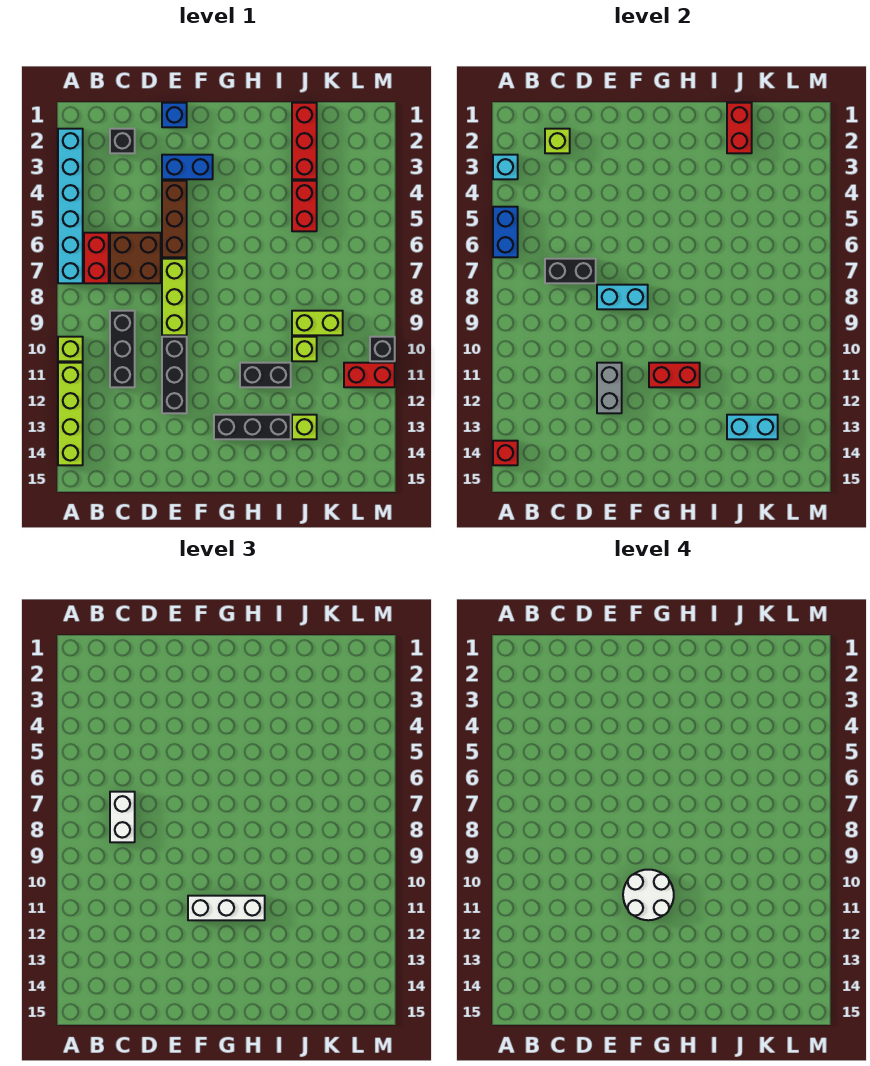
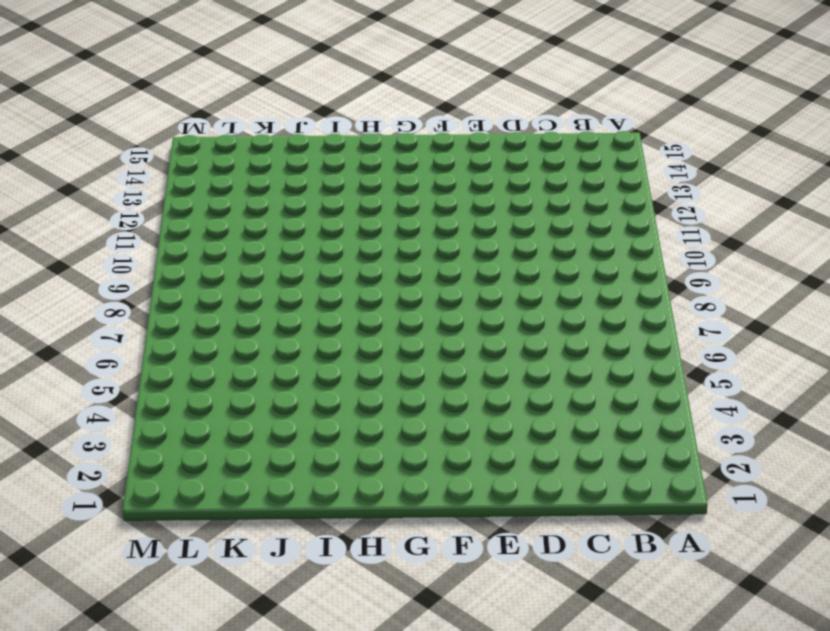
none -> cyan 1x6 brick [58,129,83,283]
none -> lime 1x1 brick [58,337,83,361]
none -> lime 1x4 brick [58,363,83,465]
none -> red 1x2 brick [84,233,109,283]

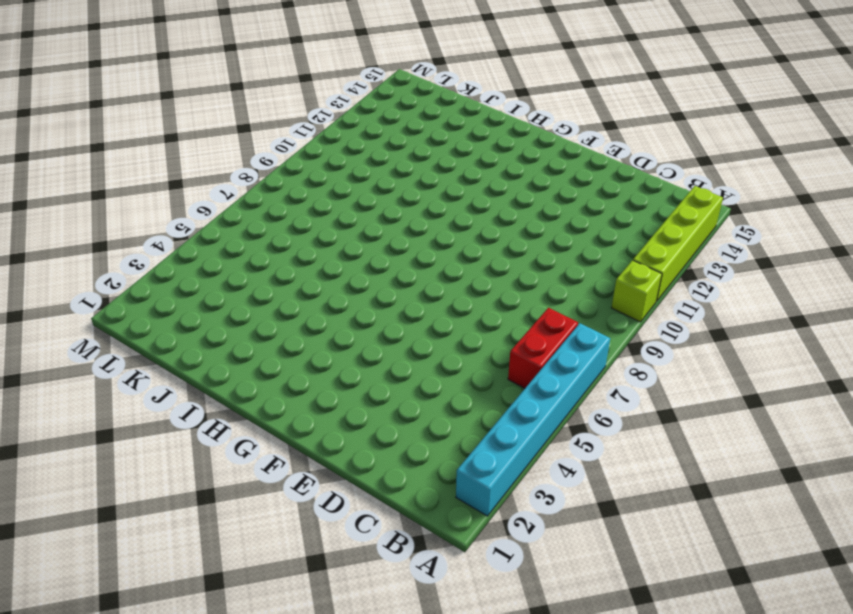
none -> black 1x1 brick [110,129,135,153]
none -> brown 2x2 brick [110,233,161,283]
none -> black 1x3 brick [110,311,135,387]
none -> blue 1x1 brick [162,103,187,127]

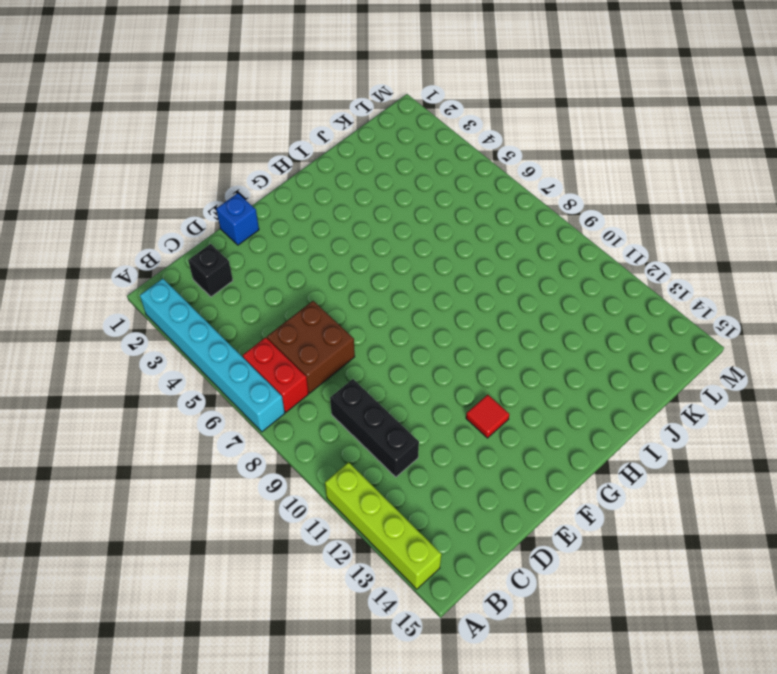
red 1x1 tile [466,395,509,438] -> none
none -> lime 1x1 brick [58,337,83,361]
none -> blue 1x2 brick [162,155,213,179]
none -> brown 1x3 brick [162,181,187,257]
none -> lime 1x3 brick [162,259,187,335]

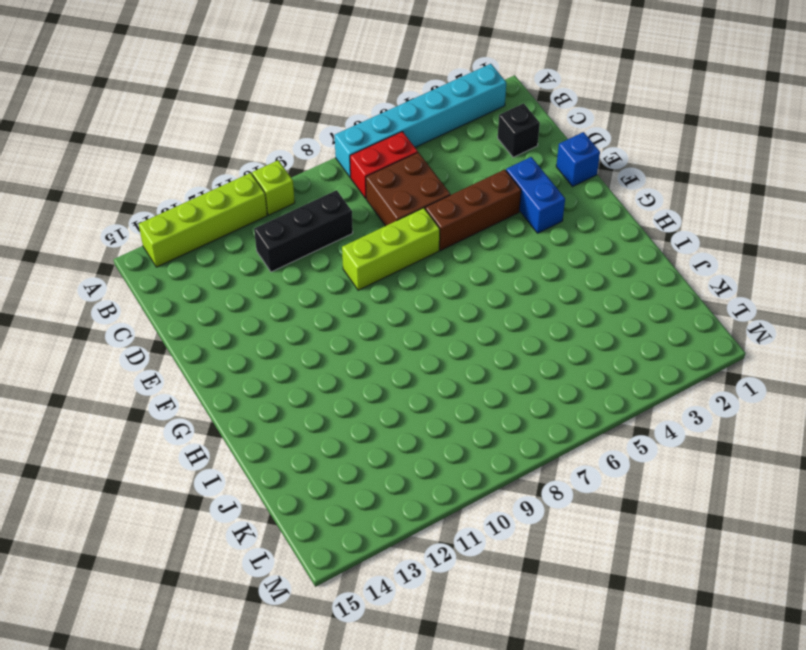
none -> black 1x3 brick [162,337,187,413]
none -> black 1x3 brick [214,415,291,439]
none -> black 1x2 brick [240,363,291,387]
none -> red 1x3 brick [292,103,317,179]

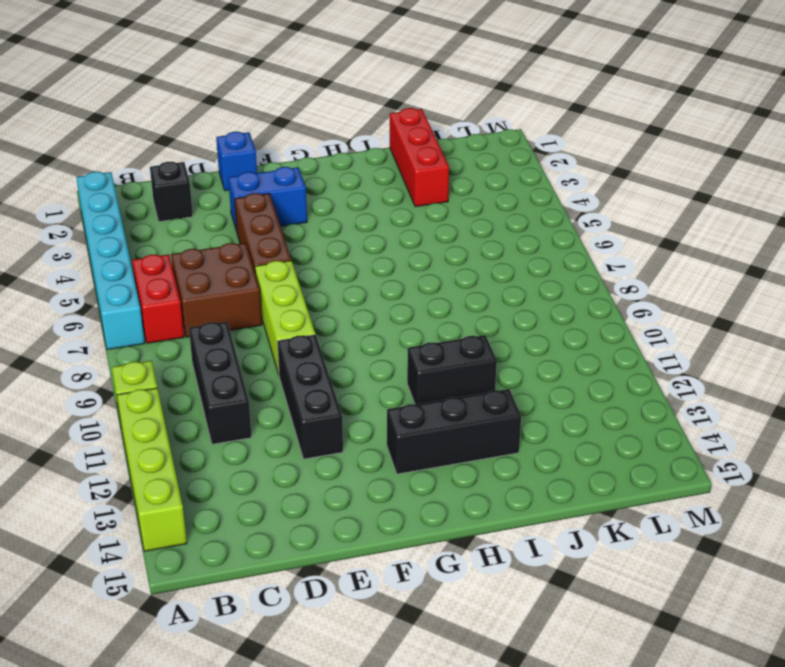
none -> red 1x2 brick [292,181,317,231]
none -> lime 1x2 brick [292,311,343,335]
none -> lime 1x1 brick [292,337,317,361]
none -> lime 1x1 brick [292,415,317,439]

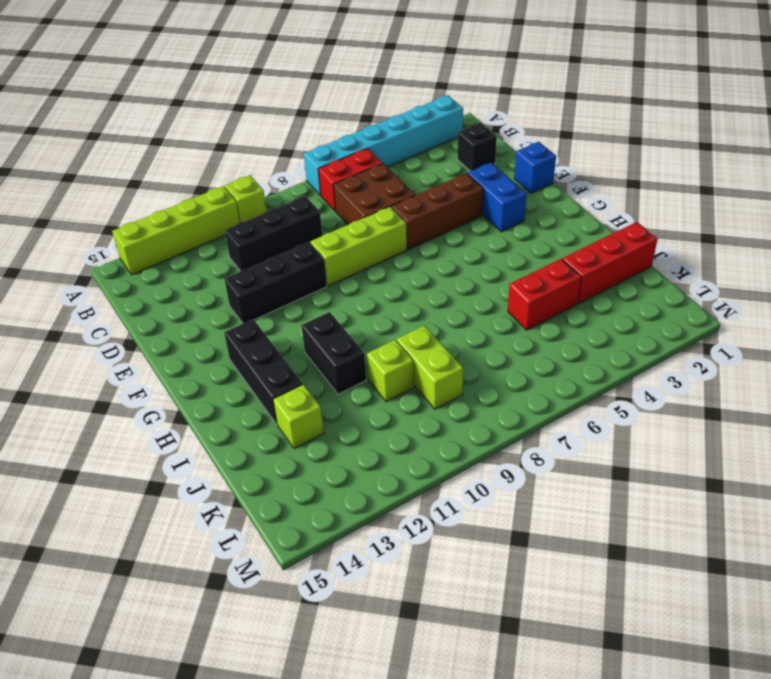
none -> red 1x2 brick [344,363,395,387]
none -> black 1x1 brick [370,337,395,361]
none -> cyan 1x1 brick [493,155,518,179]
none -> blue 1x2 brick [493,207,518,257]

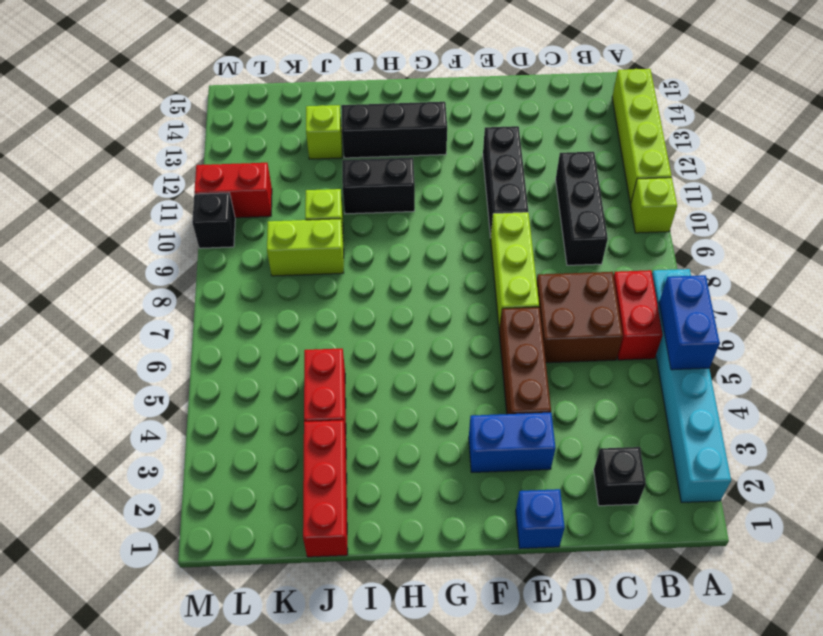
none -> cyan 1x1 brick [493,155,518,179]
none -> red 1x1 brick [493,441,518,465]
none -> lime 1x1 brick [545,129,570,153]
none -> black 1x2 brick [545,259,596,283]

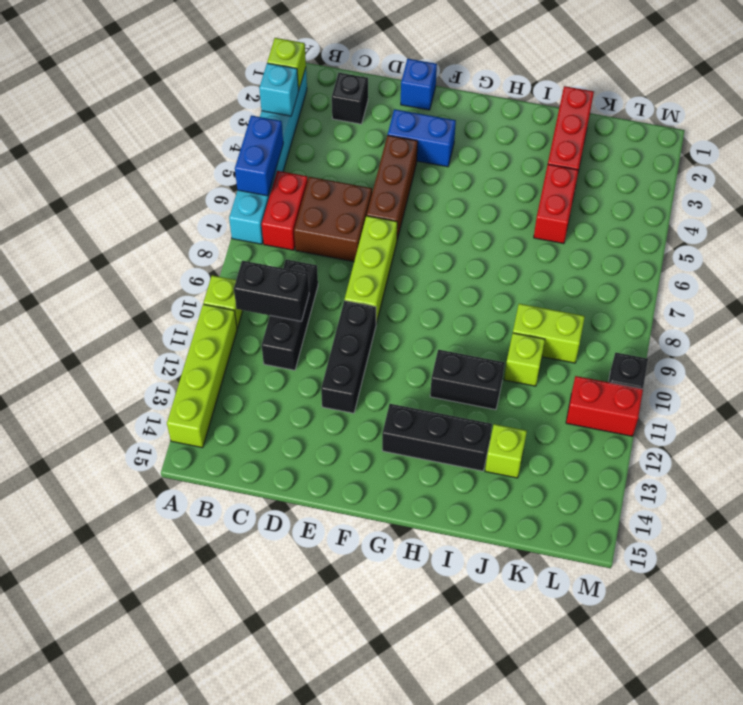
lime 1x1 brick [267,38,306,91] -> lime 1x1 brick moved to [545,129,570,153]
black 1x2 brick [234,261,309,321] -> black 1x2 brick moved to [545,259,596,283]
none -> red 1x1 brick [493,441,518,465]
none -> cyan 1x2 brick [597,285,648,309]
none -> grey 1x2 brick [597,363,622,413]
none -> red 1x2 brick [649,363,700,387]

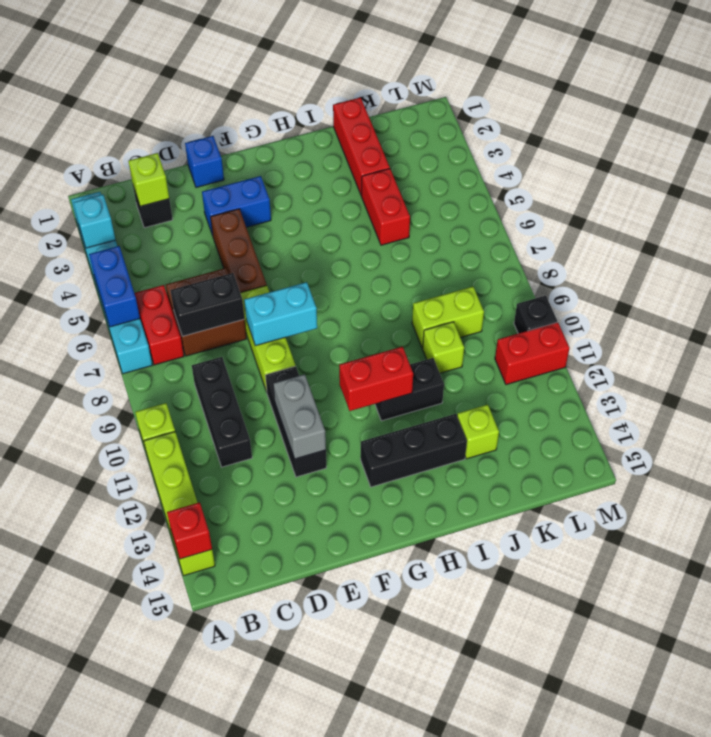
none -> red 1x2 brick [727,103,752,153]
none -> cyan 1x2 brick [727,415,778,439]
none -> white 1x2 brick [110,792,135,842]
none -> white 1x3 brick [188,896,265,920]

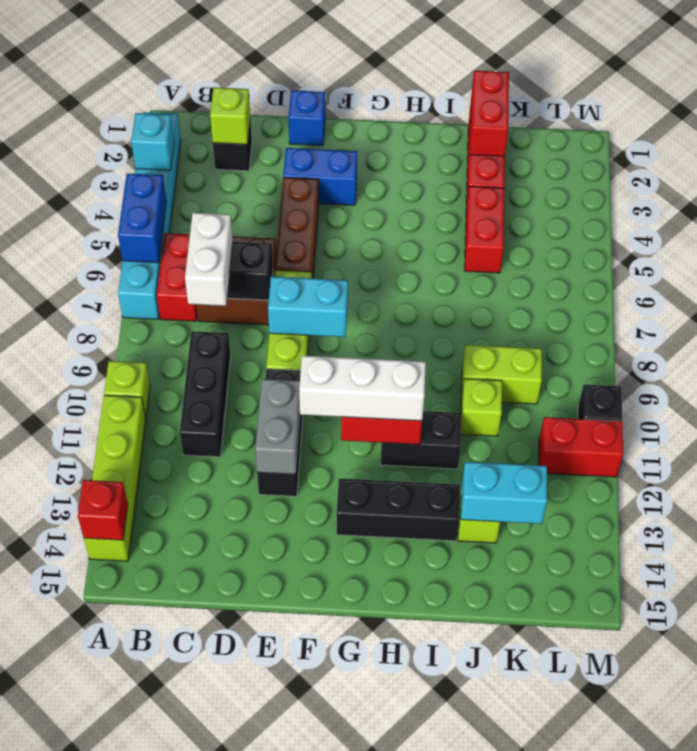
none -> white 2x2 round brick [623,870,674,920]

